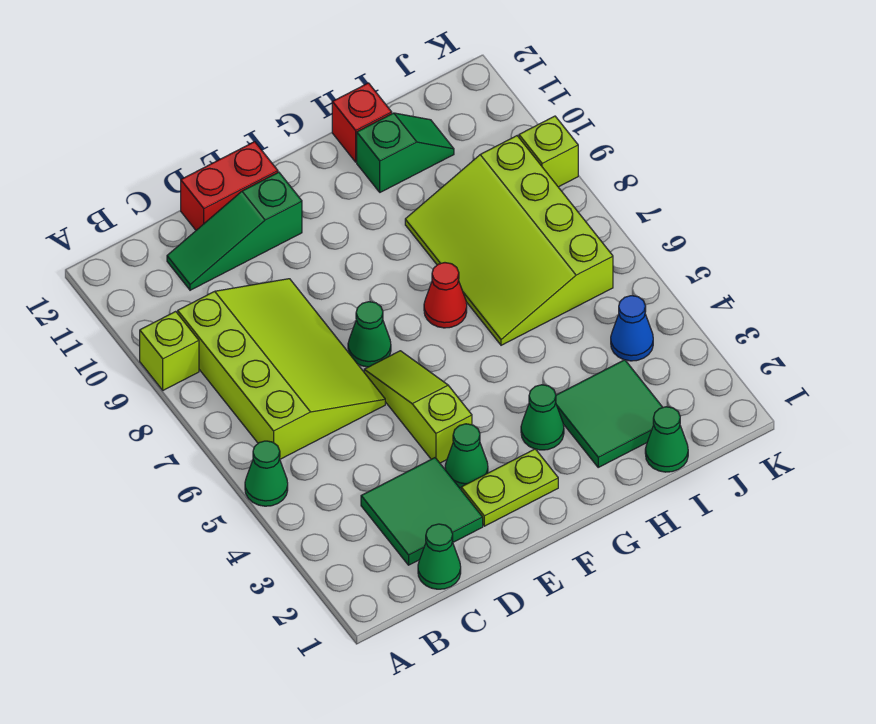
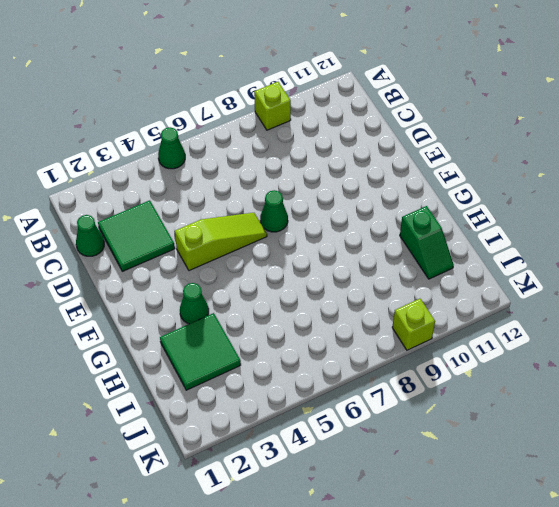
none -> lime 3x4 slope [178,279,385,459]
none -> green 1x3 slope [167,172,302,290]
none -> red 1x2 brick [181,142,278,230]

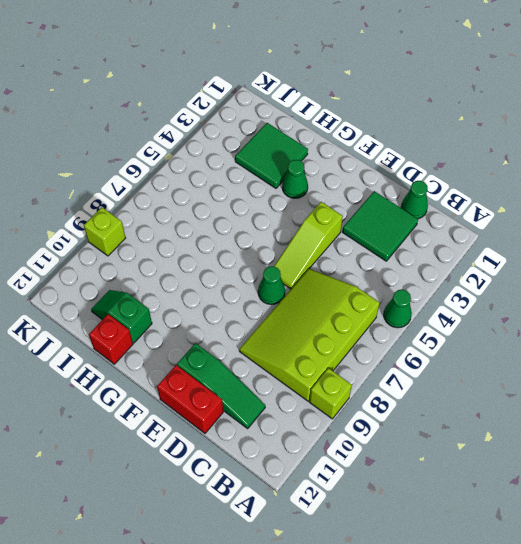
none -> lime 1x2 plate [461,449,558,526]
none -> green 1x1 cone [445,424,488,488]
none -> red 1x1 cone [424,263,467,328]

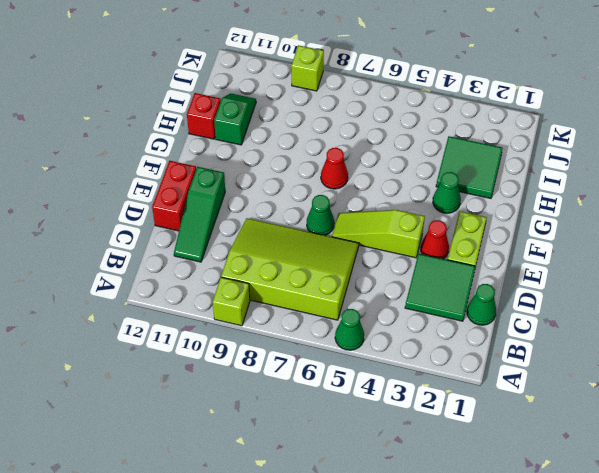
red 1x1 cone [421,220,449,259] -> green 1x1 cone [445,424,488,488]
none -> lime 3x4 slope [405,136,613,345]
none -> green 1x1 cone [645,407,688,472]
none -> blue 1x1 cone [611,296,653,361]

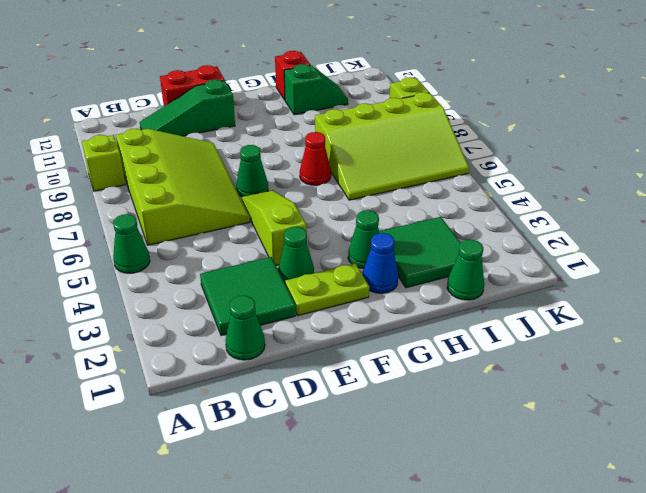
blue 1x1 cone [363,233,398,293] -> blue 1x1 cone moved to [611,296,653,361]
lime 3x4 slope [315,92,469,200] -> lime 3x4 slope turned to [405,136,613,345]

